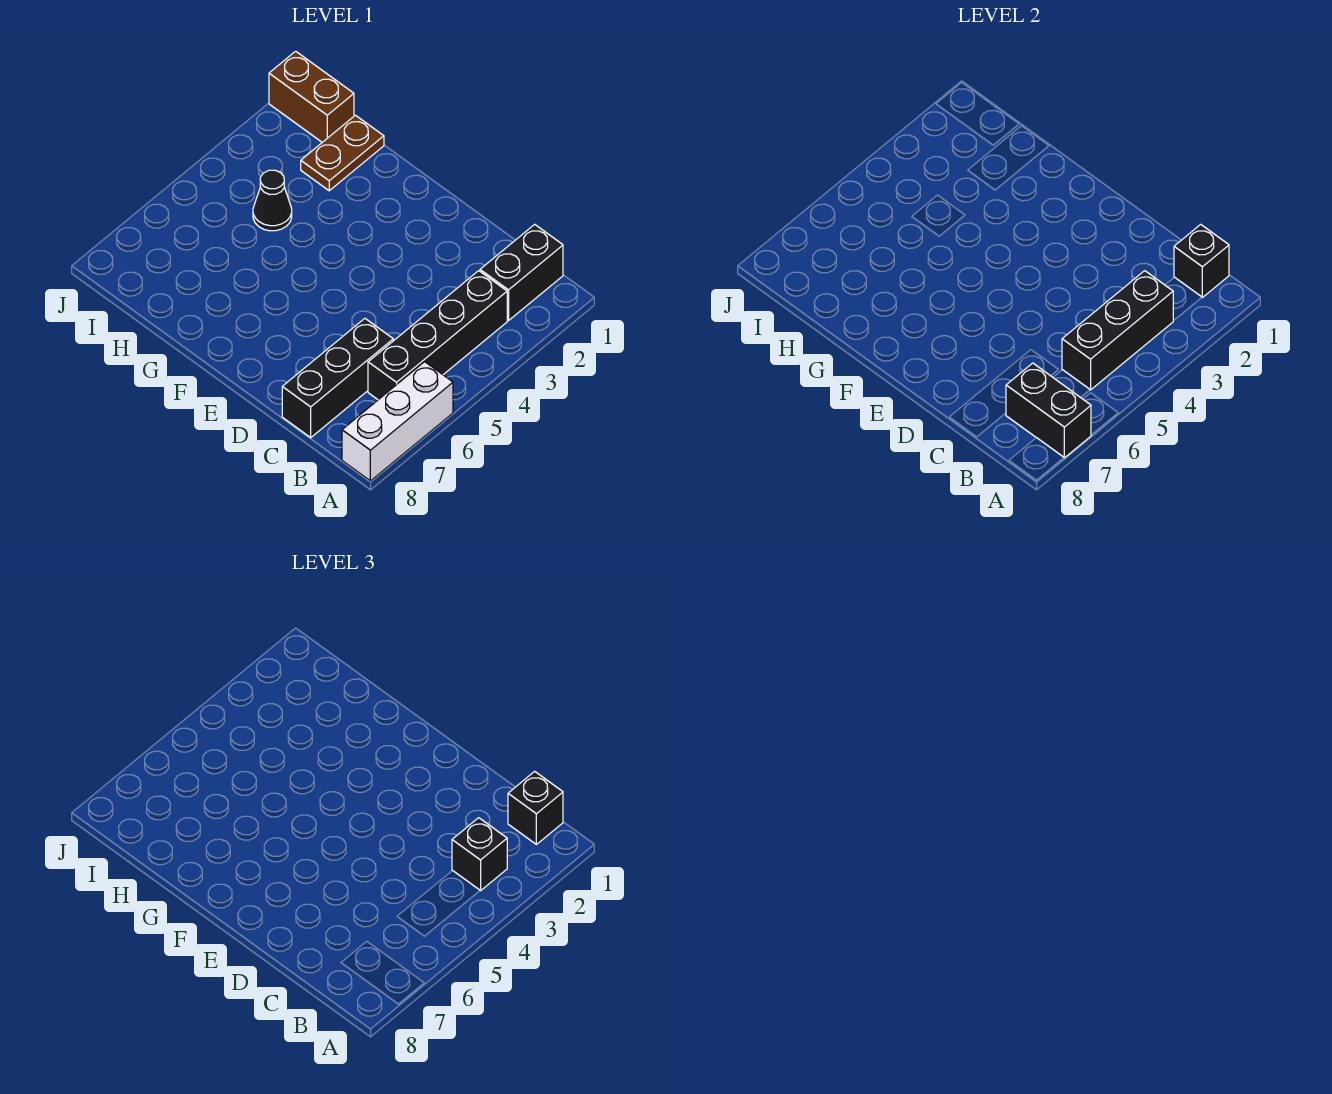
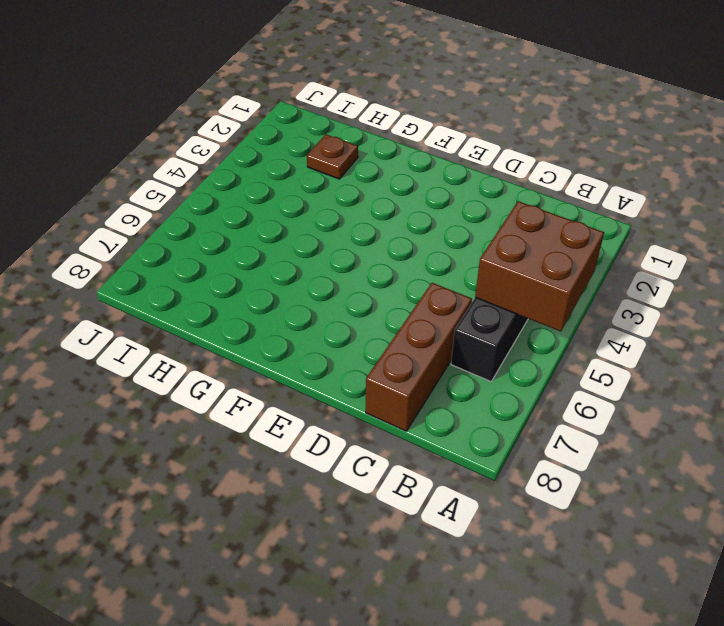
brown 2x2 brick [475,201,604,331] -> black 1x3 brick [1062,271,1173,390]
brown 1x3 brick [366,283,472,431] -> black 1x3 brick [282,319,393,437]
brown 1x1 plate [307,134,358,179] -> brown 1x2 plate [301,115,384,191]
none -> white 1x3 brick [342,362,453,481]
none -> black 1x2 brick [480,224,563,321]
none -> black 1x1 cone [253,170,292,231]

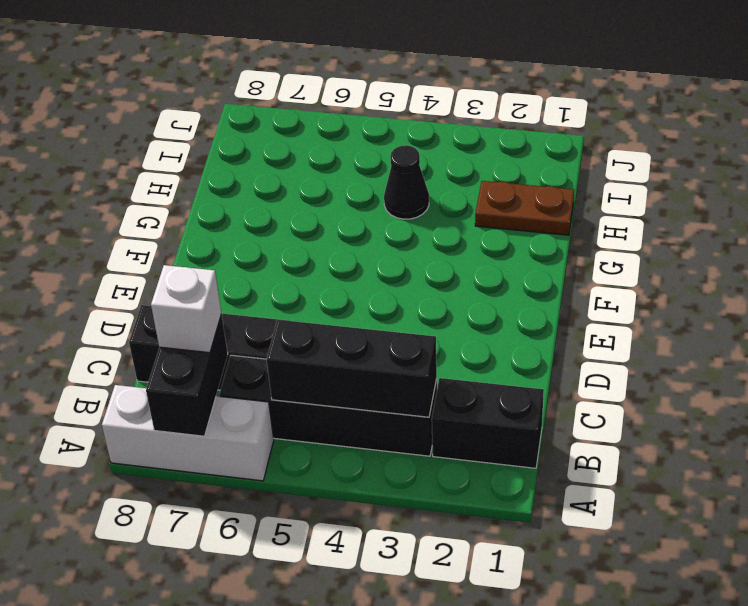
white 1x1 brick [151,265,222,353] -> none
none -> brown 1x2 brick [269,51,354,142]
none -> black 1x1 brick [1174,224,1229,297]
none -> black 1x1 brick [508,771,563,844]

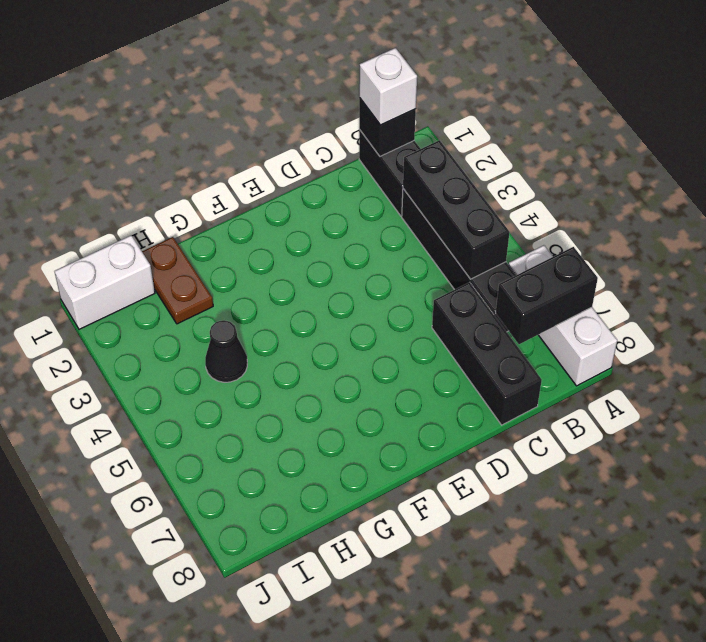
white 1x1 brick [359,48,417,125] -> black 1x1 brick [508,771,563,844]
white 1x2 brick [54,235,155,329] -> brown 1x2 brick [269,51,354,142]
none -> black 1x1 brick [452,818,507,891]

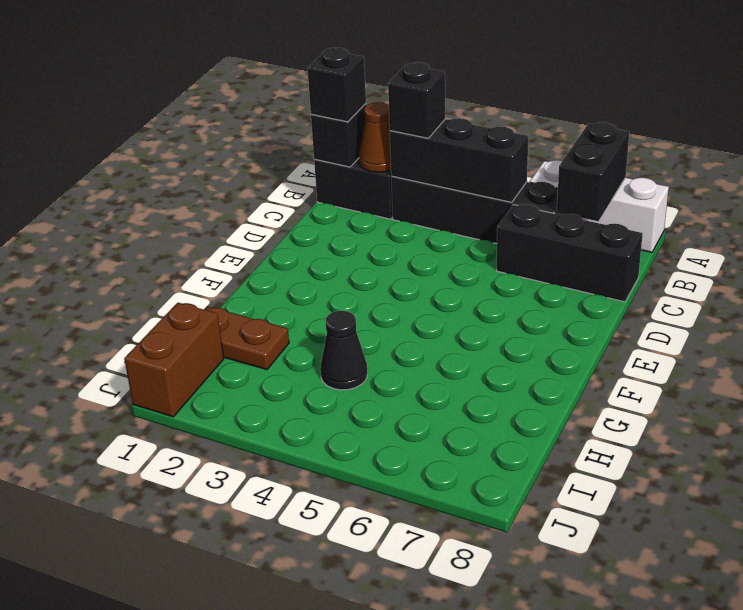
brown 1x1 cone [359,102,391,172] -> none

